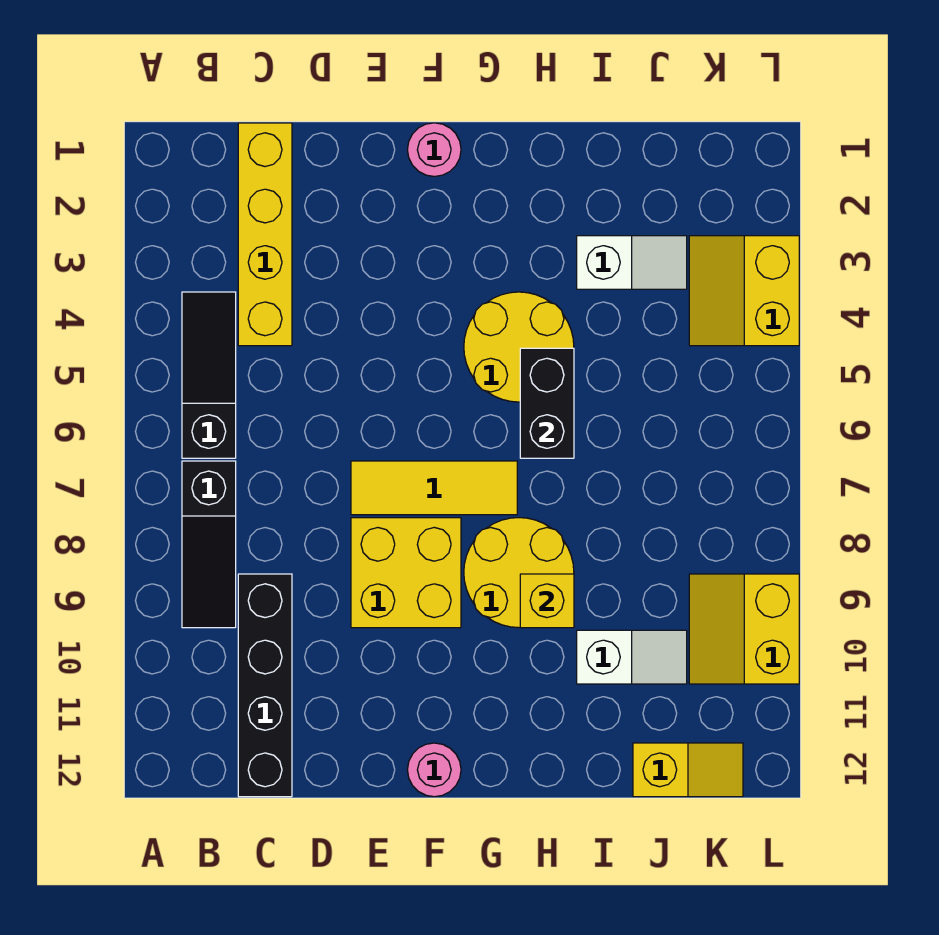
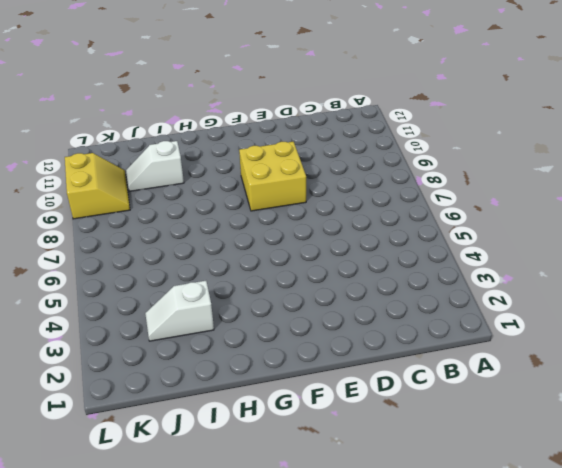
none -> black 1x3 slope [182,292,236,458]
none -> black 1x3 slope [182,461,236,628]
none -> yellow 1x4 brick [238,123,292,346]

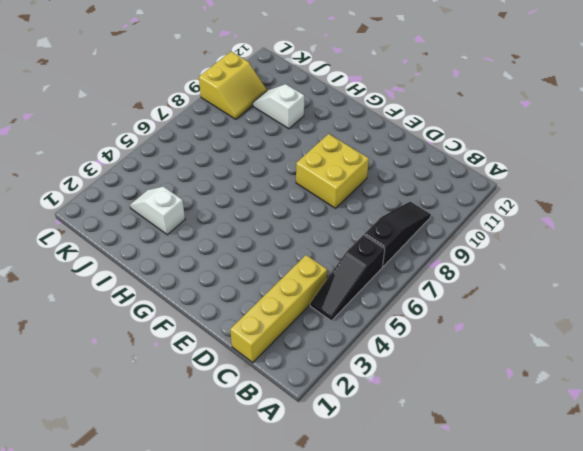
none -> black 1x4 brick [238,574,292,797]
none -> yellow 1x3 tile [351,461,517,515]
none -> pink 1x1 round brick [407,123,461,176]

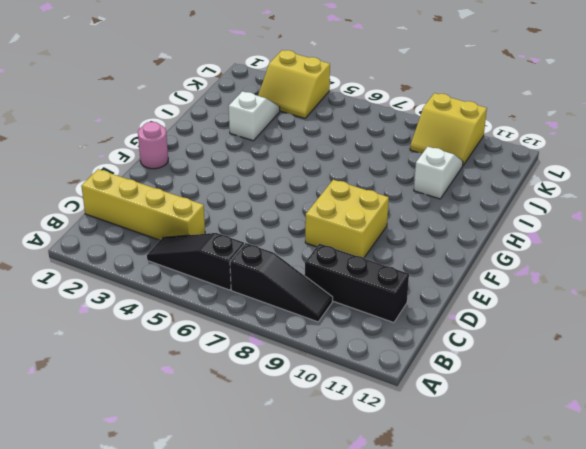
black 1x3 brick [305,244,409,323] -> black 1x4 brick [238,574,292,797]
none -> yellow 1x3 tile [351,461,517,515]
none -> pink 1x1 round brick [407,743,461,797]
none -> yellow 2x2 round brick [464,292,574,402]

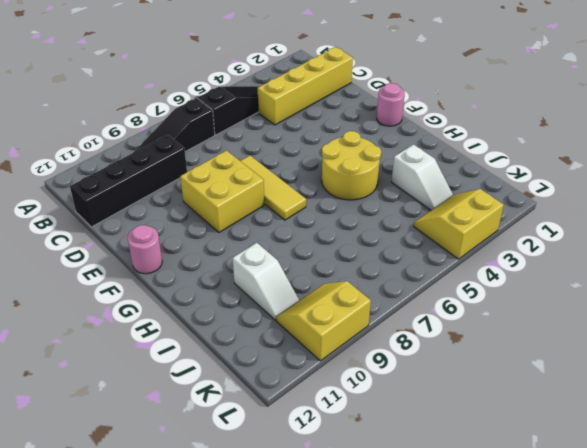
none -> yellow 2x2 round brick [464,518,574,628]
none -> yellow 1x2 slope [633,743,743,797]
none -> black 1x2 brick [520,348,574,458]

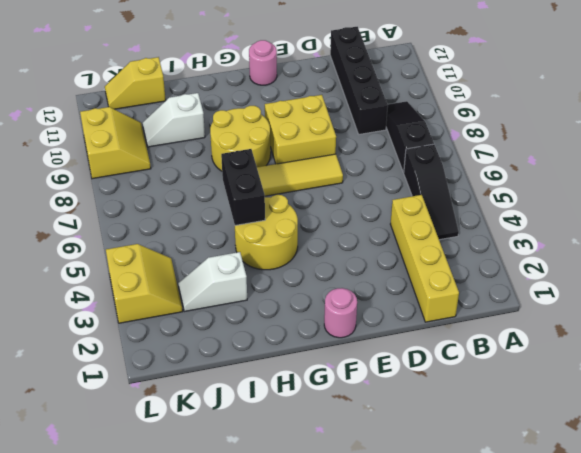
none -> yellow 1x1 brick [520,574,574,628]

